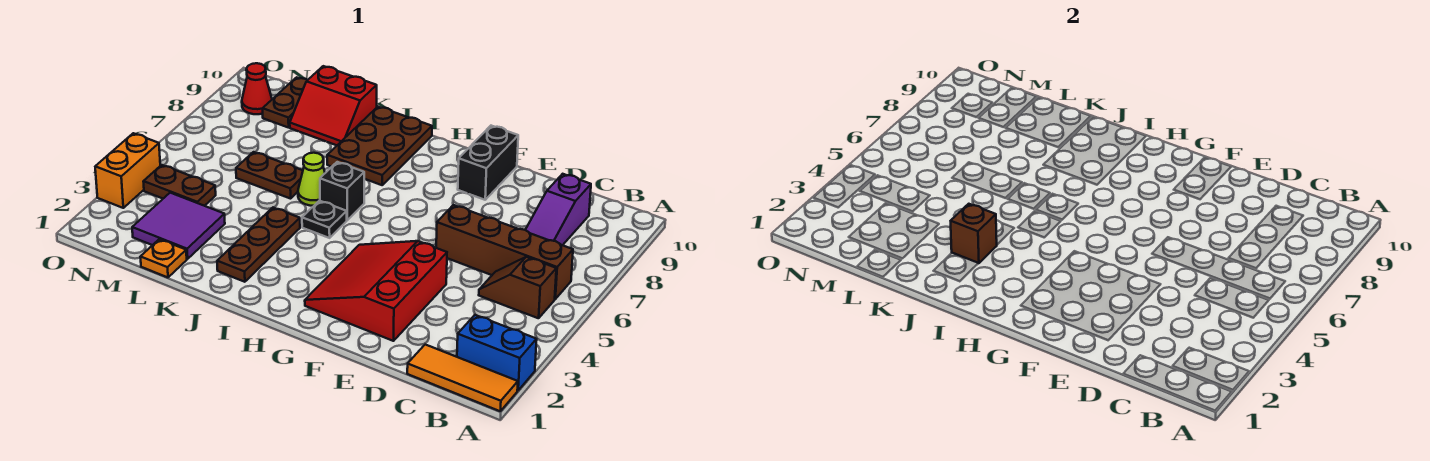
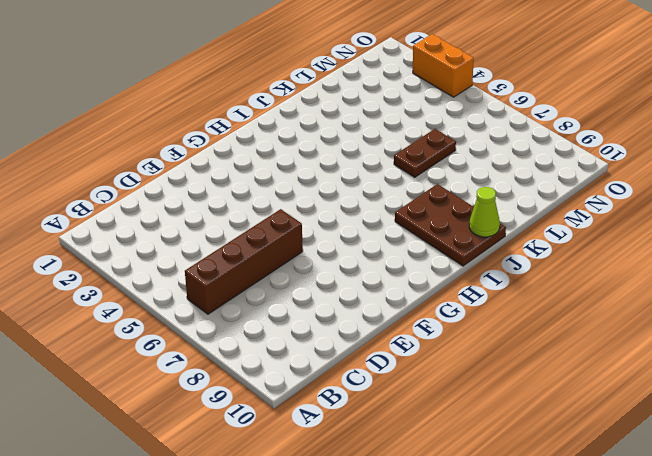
lime 1x1 cone [469,187,500,237] -> lime 1x1 cone moved to [298,153,325,206]
none -> orange 1x3 tile [407,345,518,411]
none -> blue 1x2 brick [457,315,537,390]
none -> brown 1x2 slope [479,257,556,318]

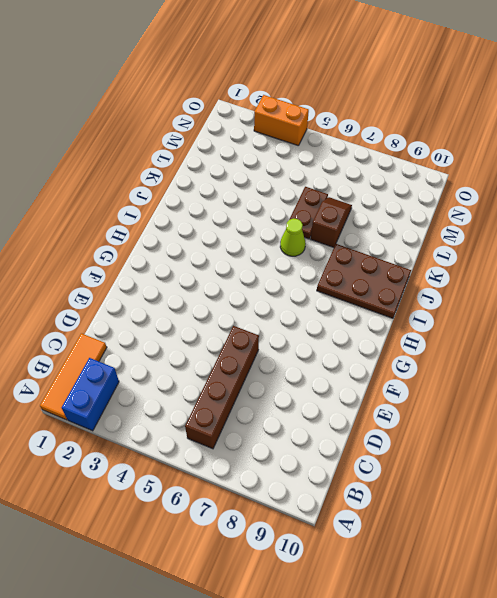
brown 1x2 slope [311,197,352,248] -> brown 1x2 slope moved to [479,257,556,318]
none -> purple 1x3 slope [526,174,591,245]
none -> red 3x3 slope [305,241,447,341]
none -> black 1x2 brick [458,126,518,200]

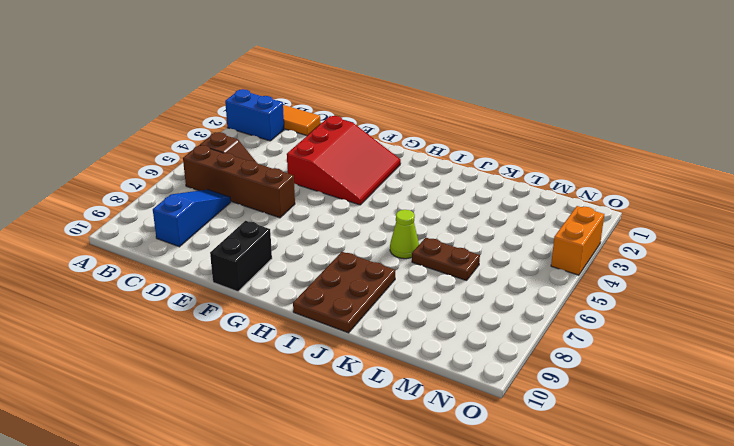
blue 1x3 slope [153,190,231,247] -> purple 1x3 slope [526,174,591,245]
none -> black 1x1 plate [302,201,347,238]
none -> black 1x1 brick [320,162,364,220]
none -> brown 1x3 plate [217,208,300,282]

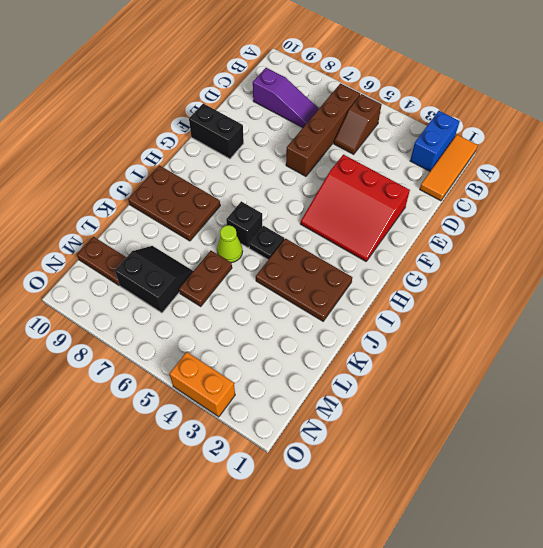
brown 2x3 plate [256,239,352,321] -> brown 1x3 plate [217,208,300,282]
black 2x2 slope [115,246,193,313] -> none
none -> red 2x2 slope [290,66,377,145]
none -> orange 1x1 plate [140,239,187,277]
none -> purple 2x2 tile [132,193,225,259]

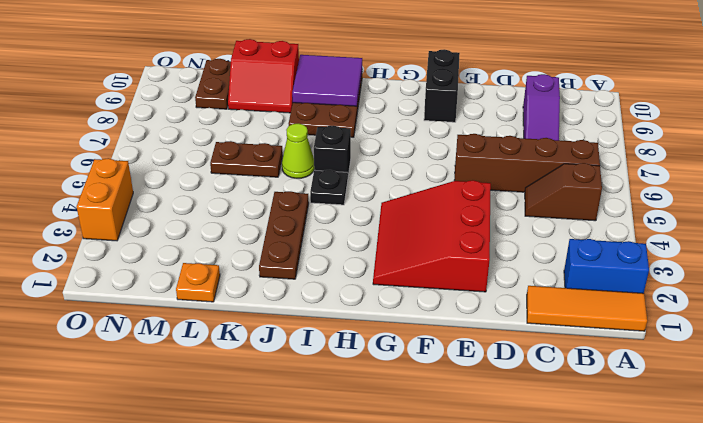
purple 2x2 tile [292,55,362,106] -> purple 2x2 tile moved to [132,193,225,259]
none -> brown 1x2 plate [143,165,216,206]
none -> red 1x1 cone [242,63,272,114]
none -> brown 1x1 brick [951,204,997,263]

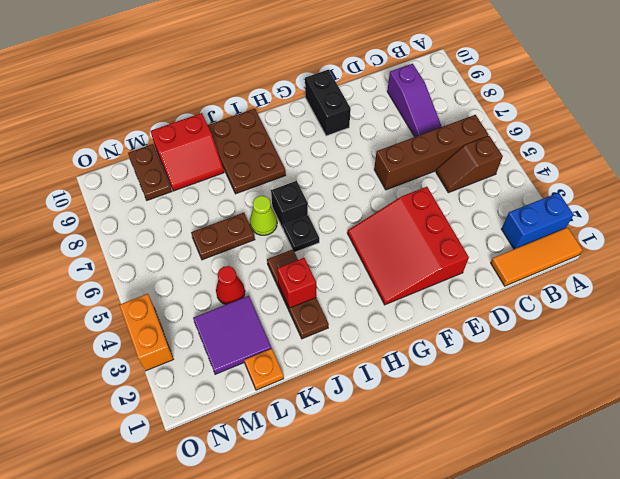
red 1x1 brick [277,258,316,308] -> brown 1x1 brick [951,204,997,263]
red 1x1 cone [216,266,245,305] -> red 1x1 cone moved to [242,63,272,114]
none -> brown 1x2 plate [143,165,216,206]

